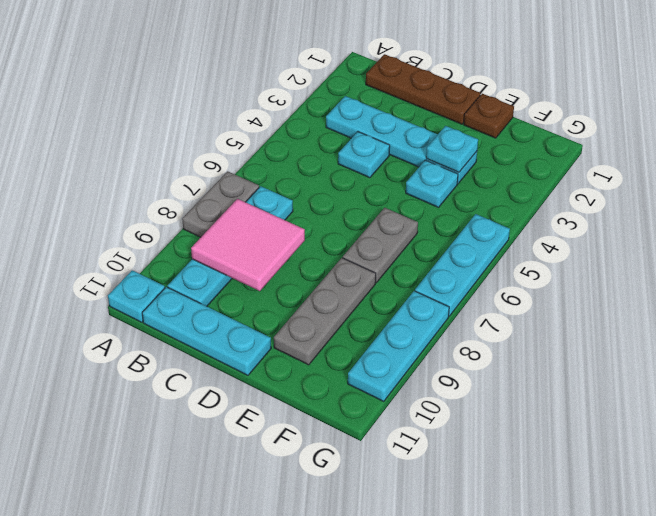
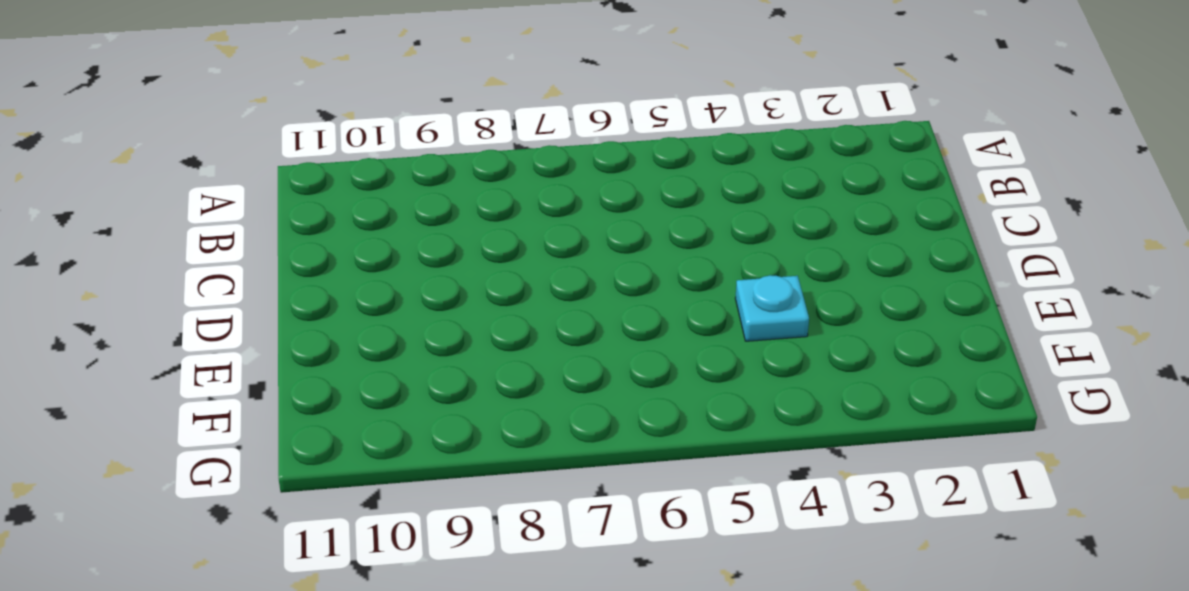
none -> grey 1x2 plate [182,171,259,237]
none -> cyan 1x1 plate [108,270,165,322]
none -> brown 1x3 plate [366,54,480,124]

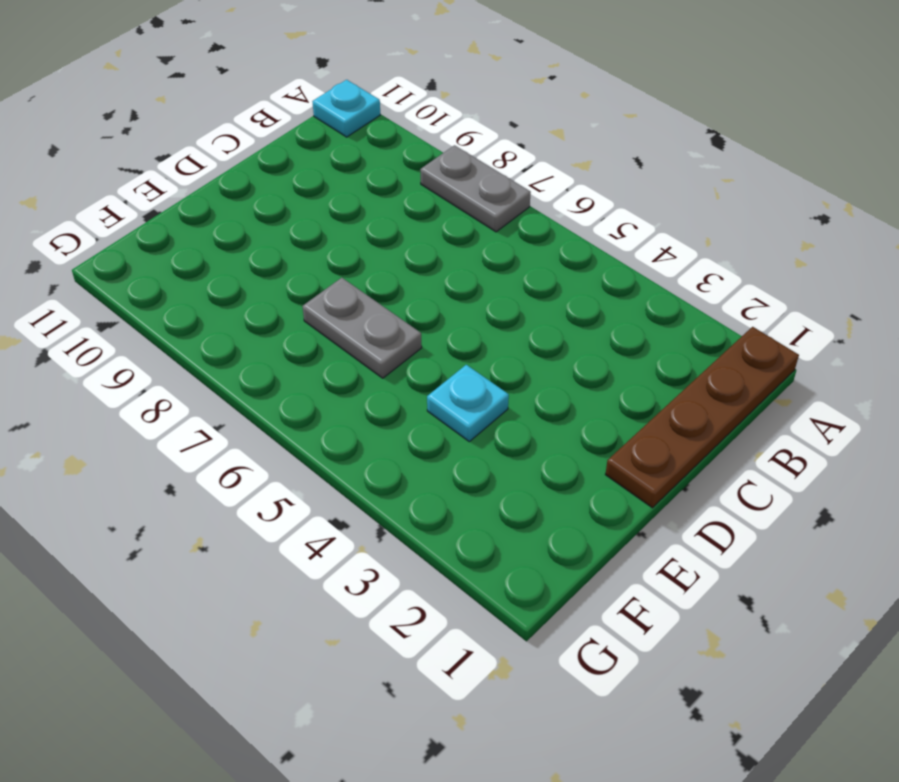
brown 1x4 plate [605,327,799,508] -> brown 1x3 plate [366,54,480,124]
none -> cyan 1x4 plate [326,96,477,184]
none -> cyan 1x4 plate [168,186,293,306]
none -> cyan 1x3 plate [142,287,271,375]

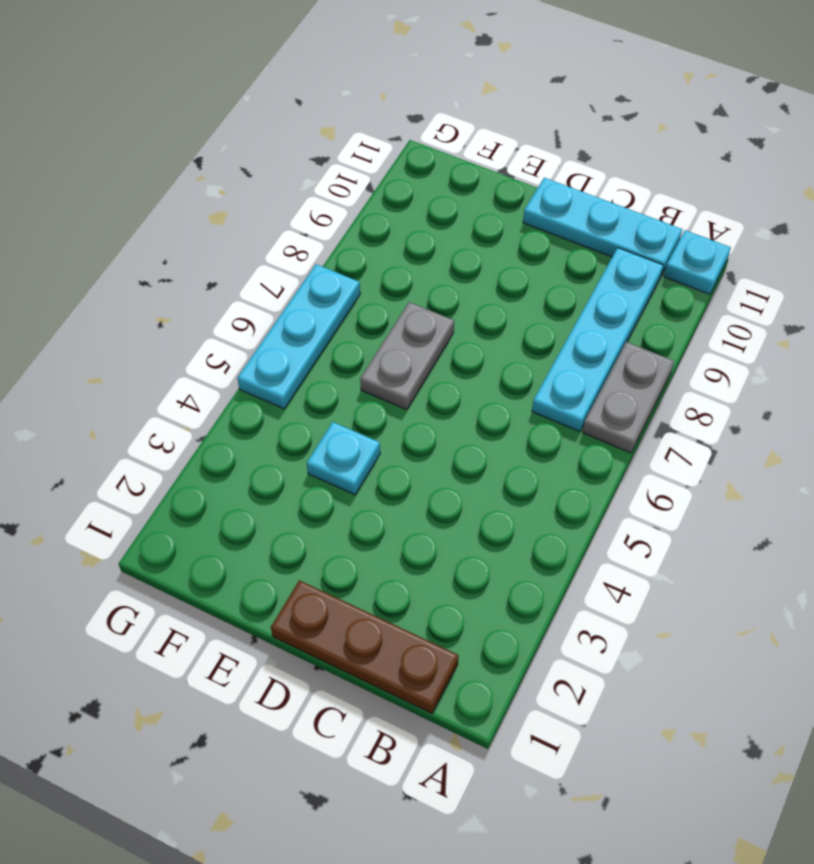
none -> cyan 1x4 plate [326,96,477,184]
none -> cyan 1x1 plate [338,132,390,178]
none -> brown 1x1 plate [464,94,514,138]

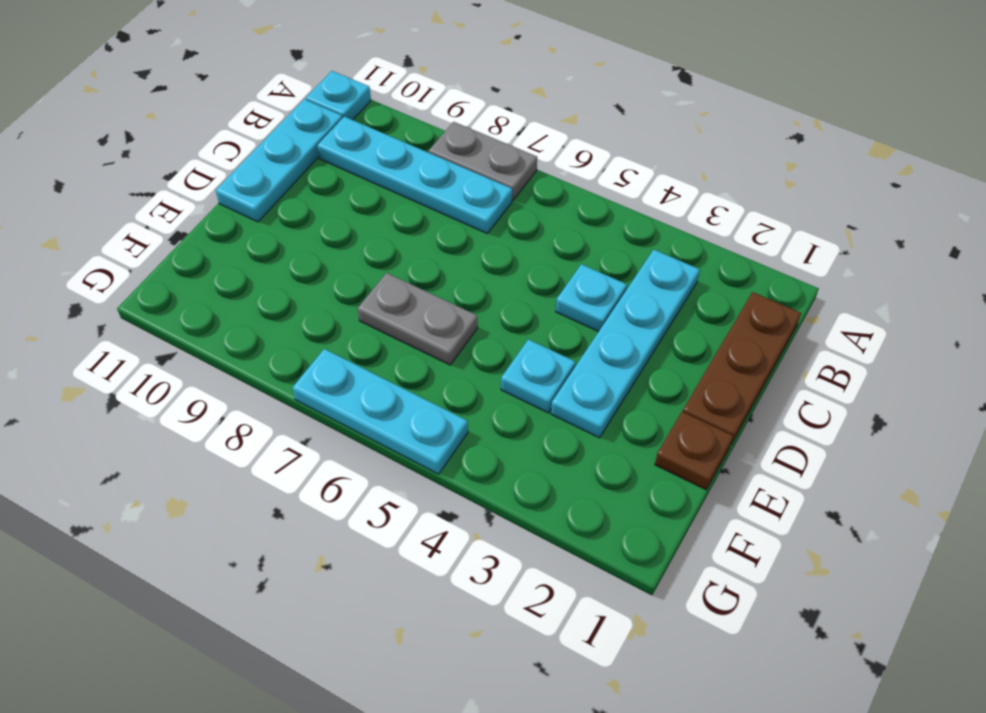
none -> grey 1x3 plate [274,258,376,365]
none -> cyan 1x3 plate [348,291,449,402]
none -> pink 2x2 tile [191,199,305,291]

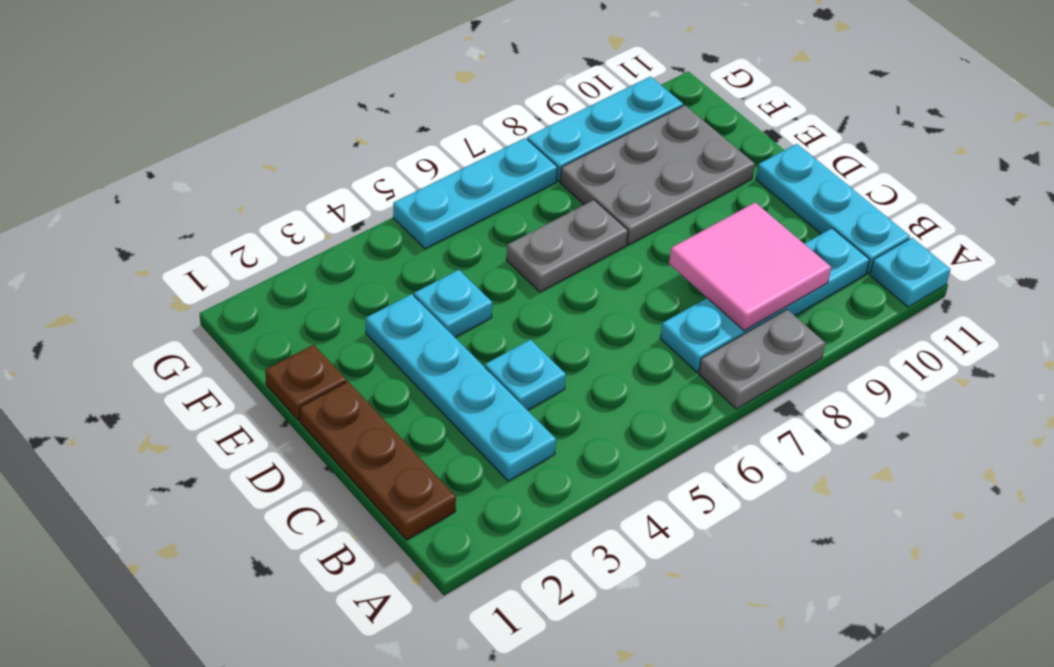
grey 2x3 plate [560,105,755,245] -> grey 1x3 plate [274,258,376,365]
none -> cyan 1x1 plate [426,126,478,172]

